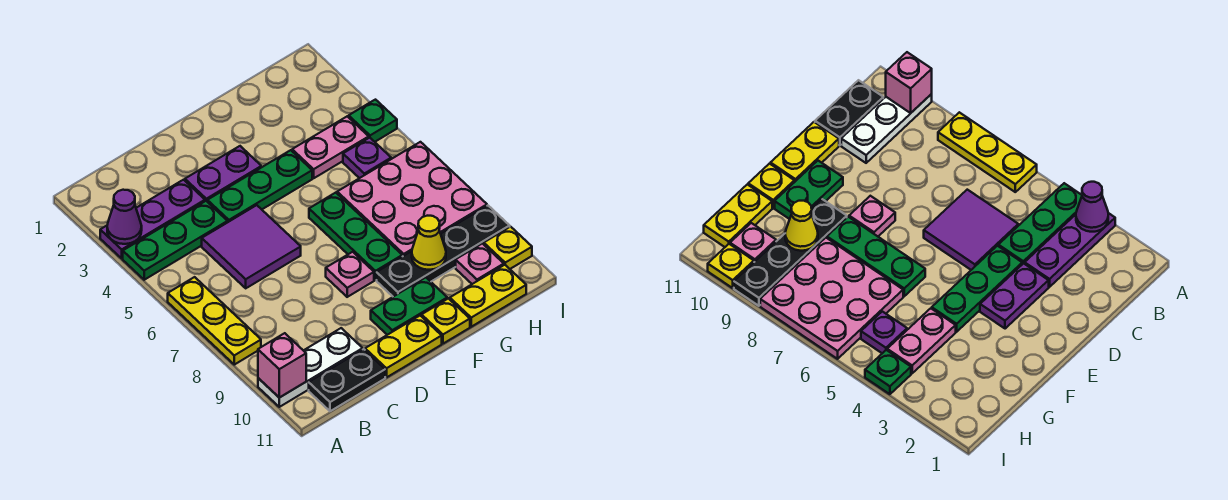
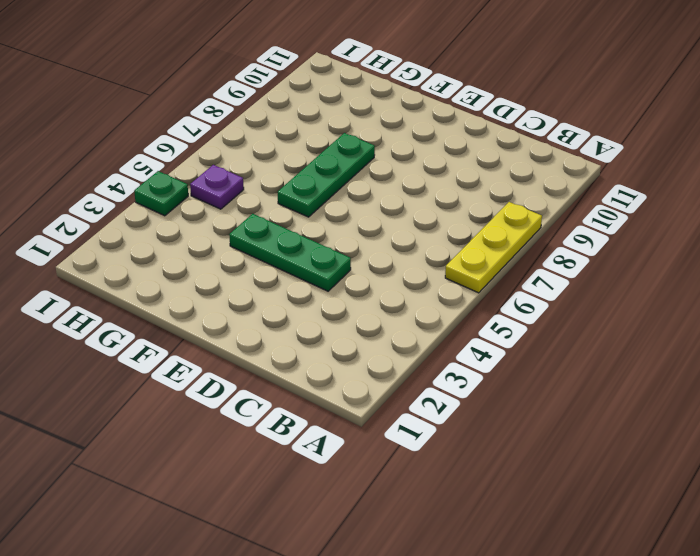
none -> purple 1x3 plate [100,180,205,258]
none -> green 1x3 plate [123,201,228,280]
none -> white 1x3 plate [258,328,363,407]

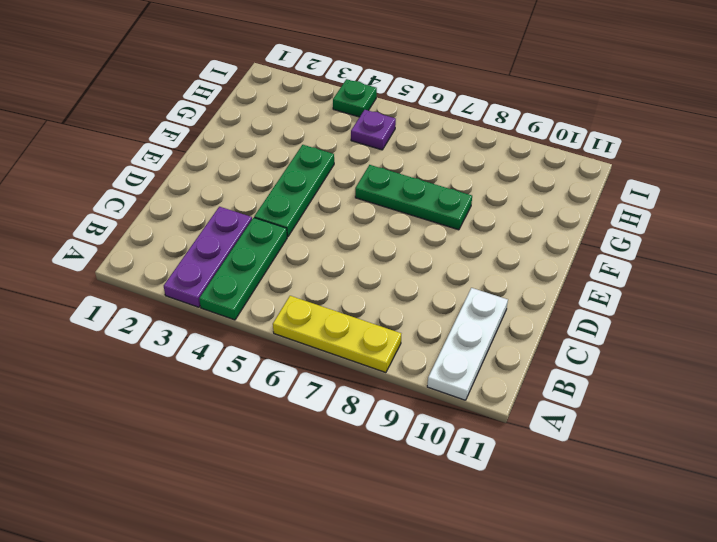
none -> black 1x2 plate [309,349,385,411]
none -> purple 2x2 tile [202,205,301,288]
none -> purple 1x2 plate [185,146,261,201]

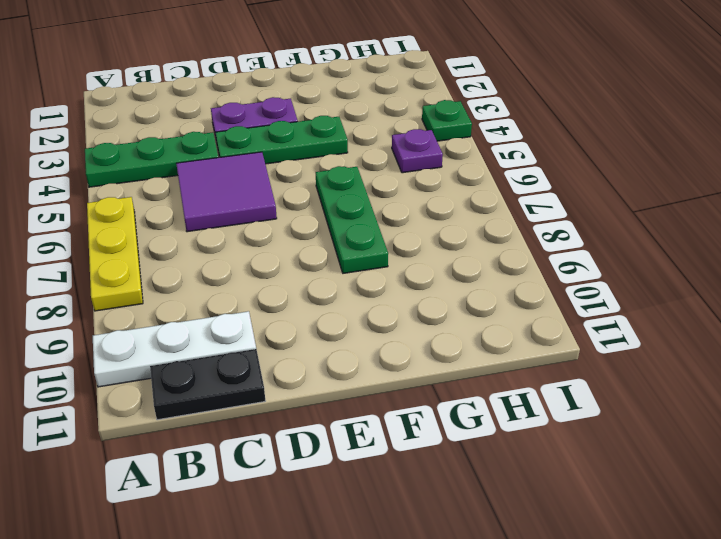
none -> purple 1x3 plate [100,180,205,258]
none -> yellow 1x2 plate [365,316,442,377]
none -> pink 1x1 plate [326,252,374,297]

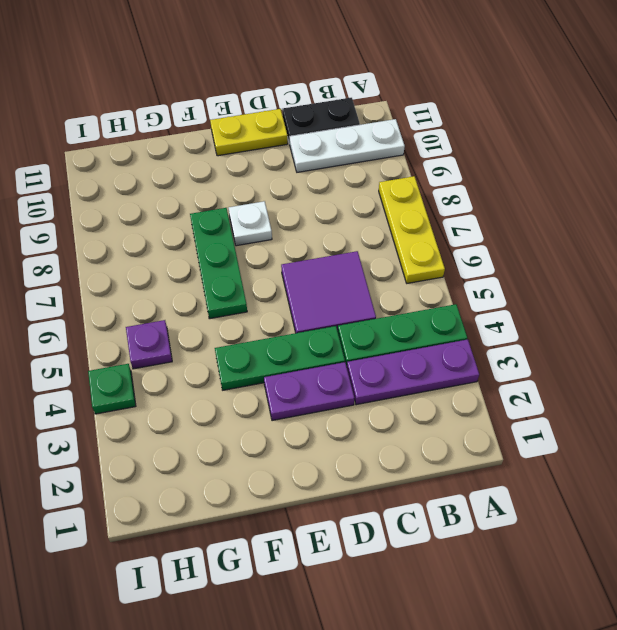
white 1x1 plate [229,201,272,246] -> pink 1x1 plate [326,252,374,297]
none -> green 1x2 plate [371,277,447,335]
none -> black 1x4 plate [377,206,510,297]
none -> yellow 1x1 plate [422,299,470,344]

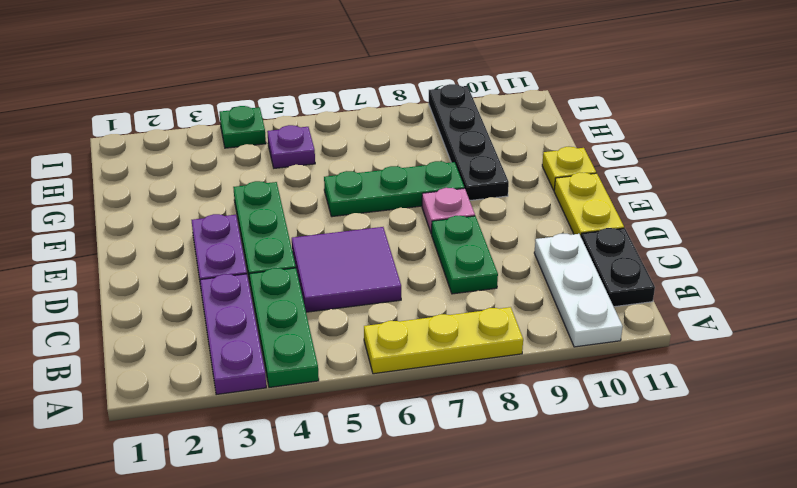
green 1x2 plate [432,216,498,294] -> green 1x2 plate moved to [371,277,447,335]
none -> pink 1x2 plate [292,116,369,178]
none -> pink 3x3 plate [337,142,487,256]
none -> yellow 1x2 plate [450,265,526,327]

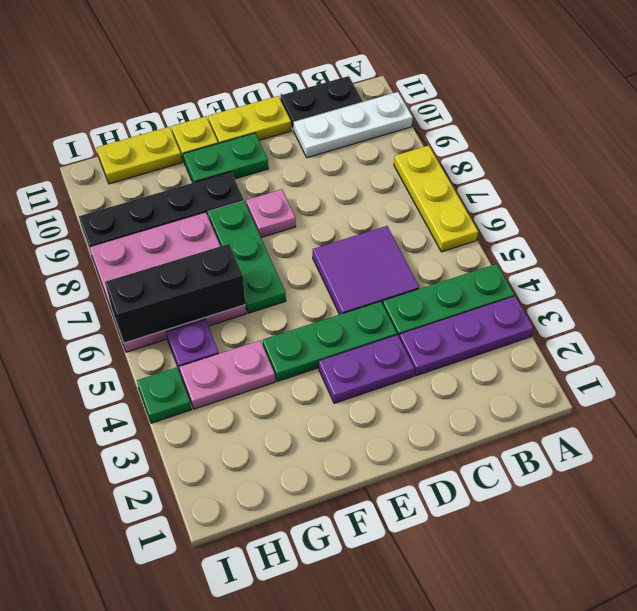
black 1x3 brick [105,244,245,343] -> none
none -> pink 1x1 plate [456,244,504,284]
none -> yellow 1x1 plate [484,227,532,269]
none -> purple 1x1 cone [107,190,142,244]

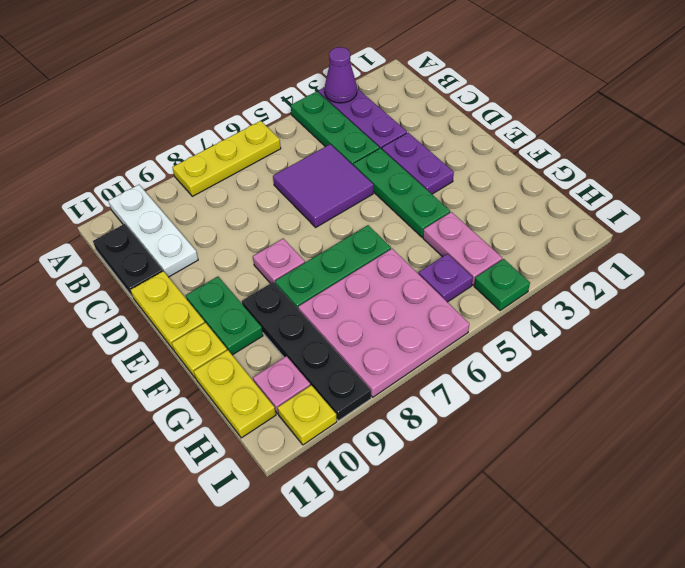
none -> pink 1x1 brick [258,333,306,398]
none -> yellow 1x1 cone [412,216,446,270]

